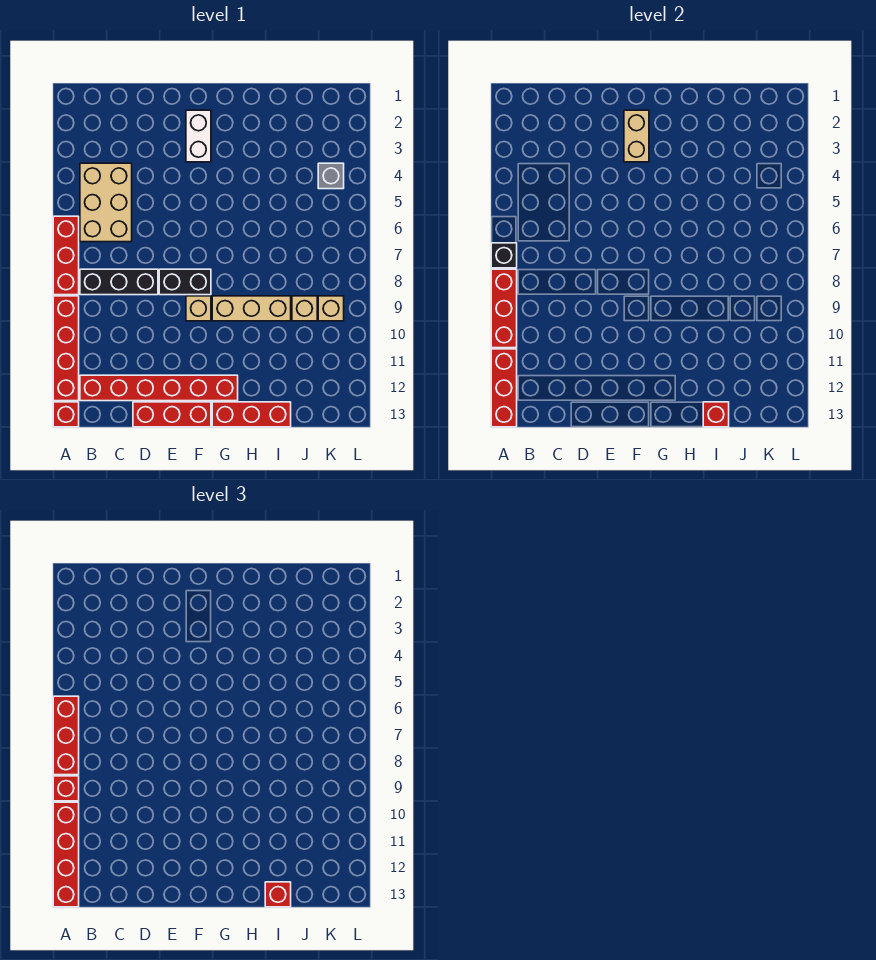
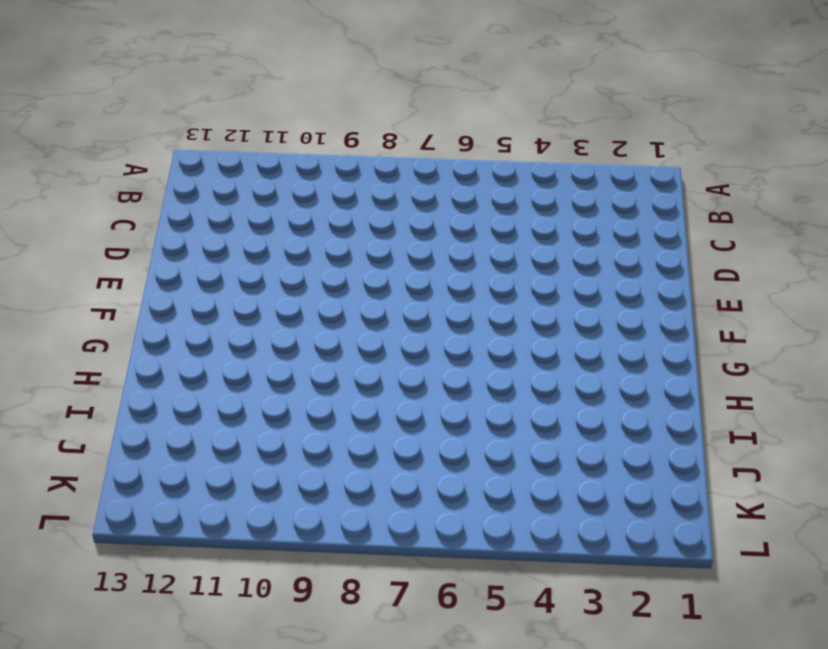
none -> red 1x3 brick [53,216,79,295]
none -> red 1x4 brick [53,296,79,401]
none -> red 1x1 brick [53,402,79,427]

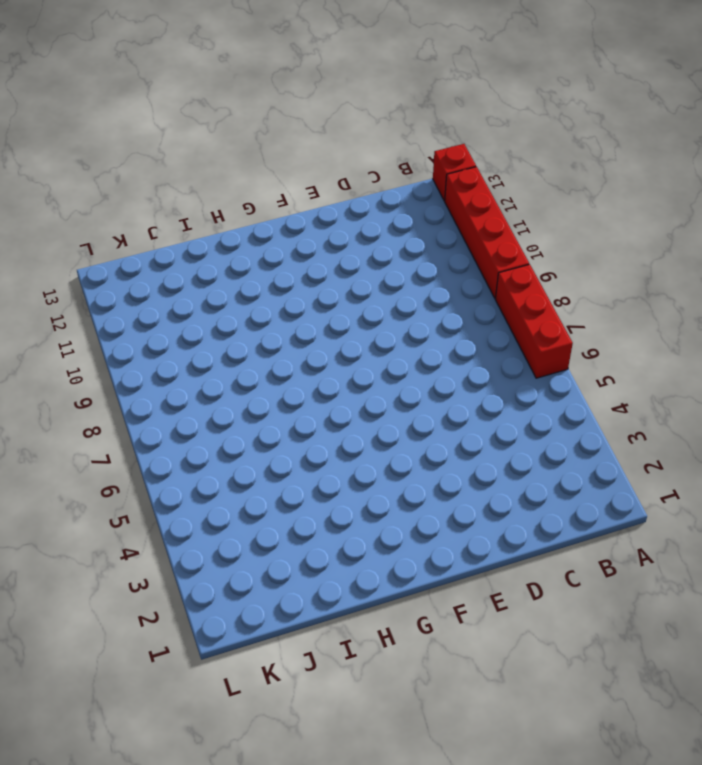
none -> tan 2x3 brick [80,163,132,242]
none -> black 1x3 brick [80,269,158,295]
none -> red 1x6 brick [80,375,238,401]

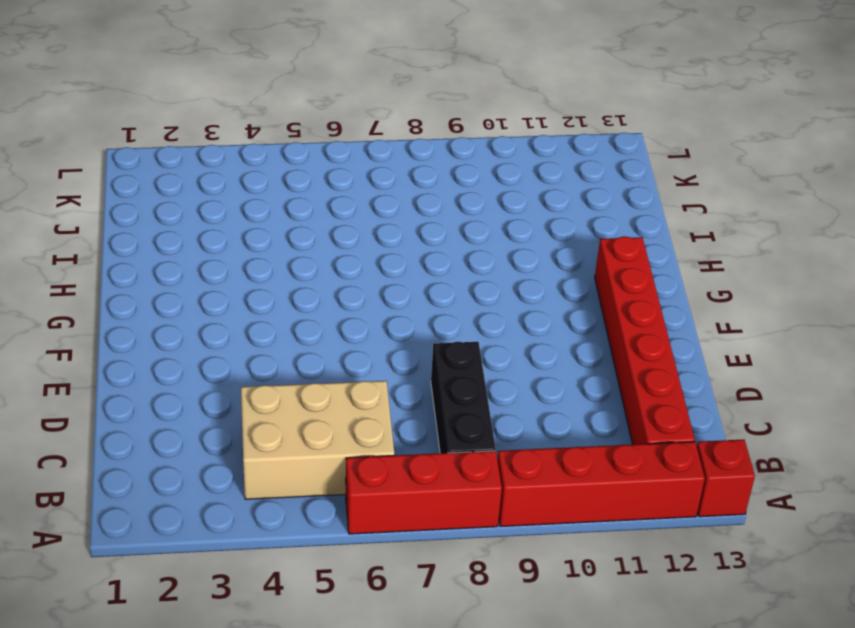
none -> red 1x3 brick [133,402,211,427]
none -> black 1x2 brick [159,269,211,295]
none -> white 1x2 brick [186,110,211,162]

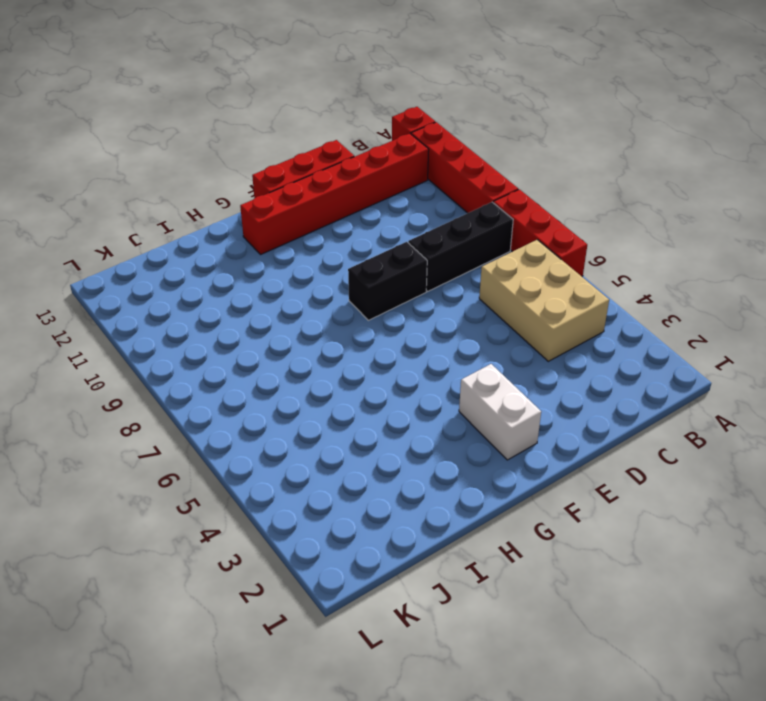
none -> tan 1x1 brick [186,296,211,321]
none -> tan 1x3 brick [212,296,291,321]
none -> red 1x3 brick [212,402,291,427]

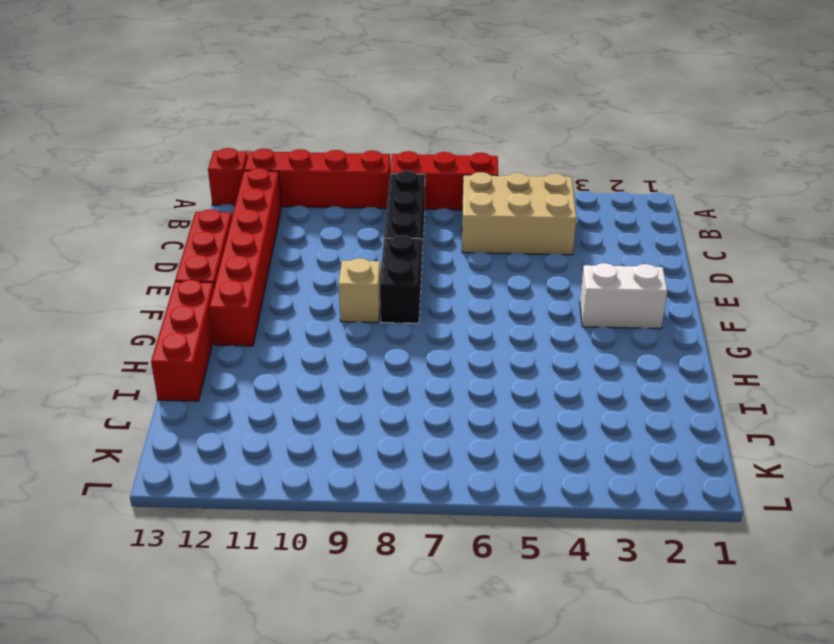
none -> tan 1x3 brick [212,296,291,321]
none -> tan 1x1 brick [292,296,317,321]
none -> grey 1x1 brick [318,163,344,189]

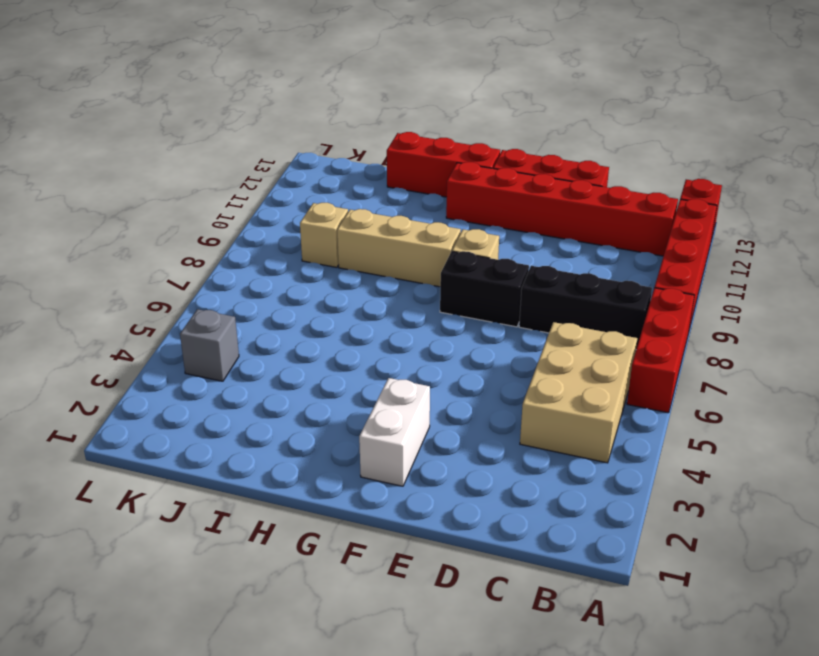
none -> tan 1x1 brick [318,296,344,321]
none -> black 1x1 brick [491,243,517,268]
none -> red 1x3 brick [491,269,517,348]

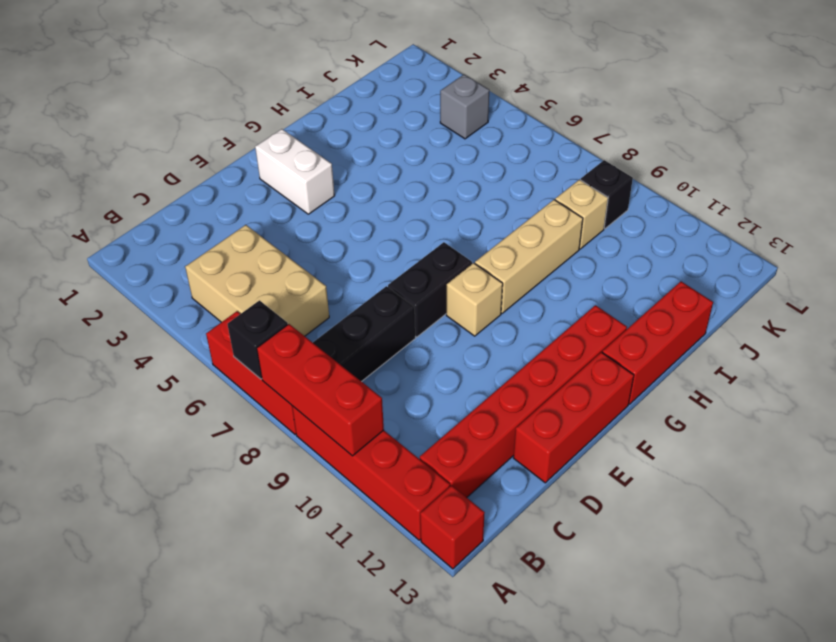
black 1x1 brick [581,160,633,229] -> tan 1x1 brick [318,296,344,321]
none -> red 1x3 brick [491,349,517,427]
none -> tan 1x2 brick [624,110,649,162]
none -> red 1x1 brick [703,402,729,427]

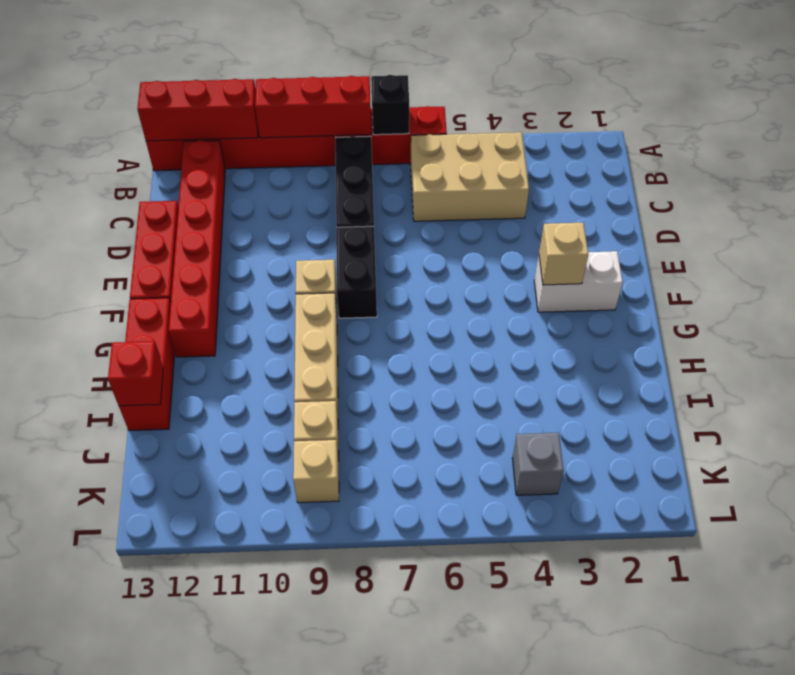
tan 1x1 brick [539,223,588,285] -> tan 1x2 brick [624,110,649,162]
none -> red 1x3 brick [53,696,79,775]
none -> red 1x1 brick [53,776,79,801]
none -> red 1x4 brick [53,802,79,907]

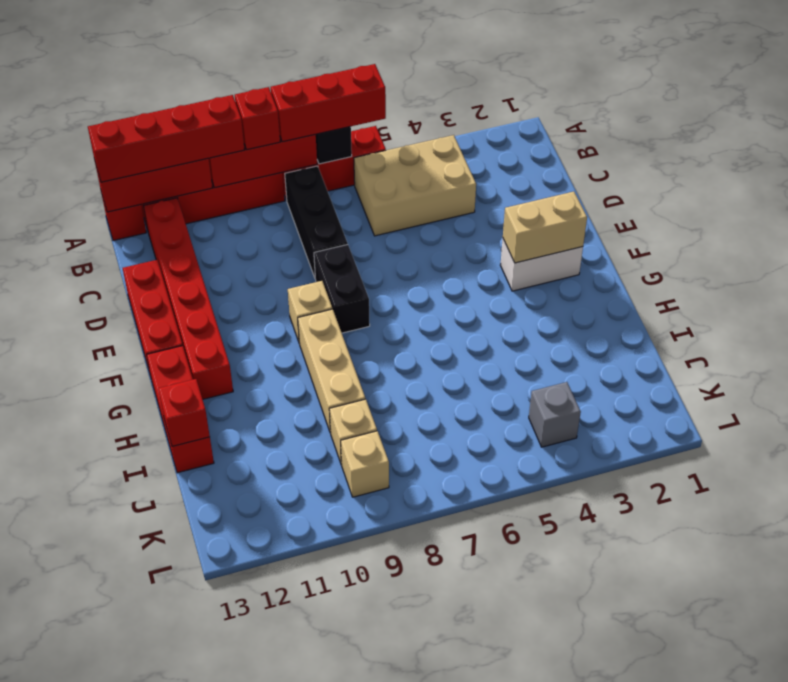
none -> red 1x1 brick [265,882,291,907]

